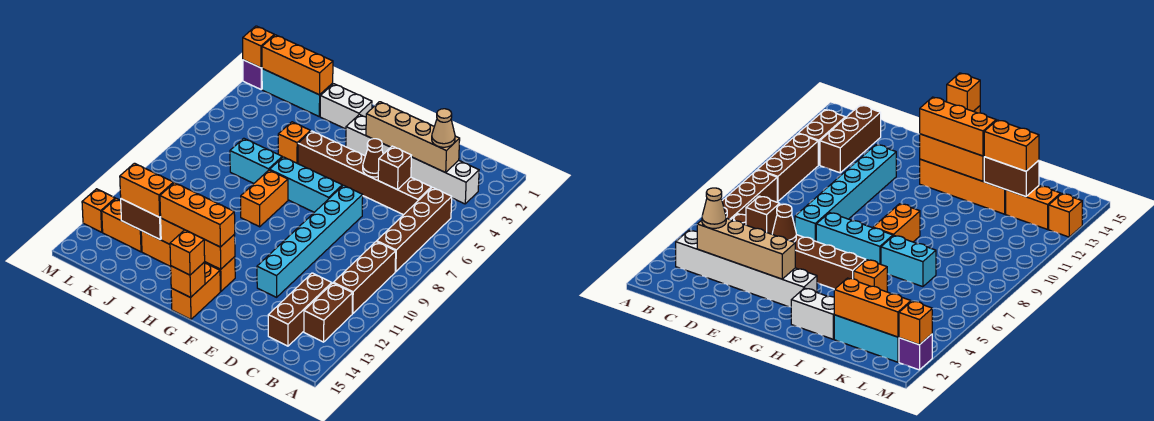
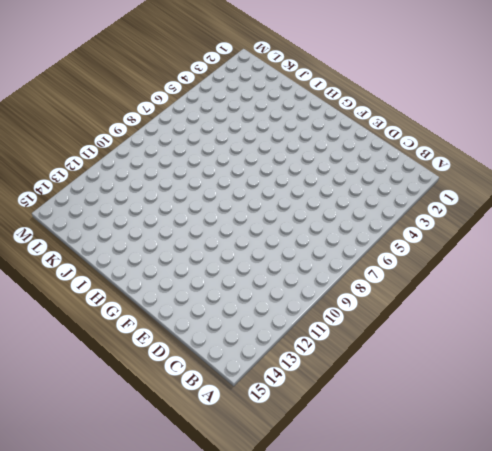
none -> white 1x6 brick [346,114,479,204]
none -> brown 1x4 brick [377,187,452,272]
none -> brown 1x3 brick [333,241,396,314]
none -> brown 1x2 brick [304,283,352,342]

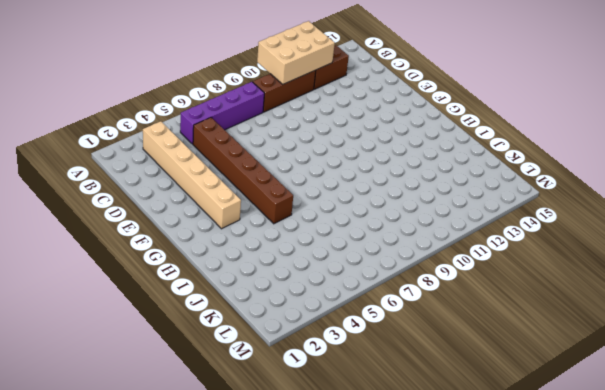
tan 2x3 brick [257,21,335,84] -> none
tan 1x6 brick [143,121,241,229] -> white 1x6 brick [346,114,479,204]
purple 1x4 brick [180,82,264,144] -> brown 1x4 brick [377,187,452,272]
none -> brown 1x3 brick [268,273,332,346]
none -> cyan 1x6 brick [257,185,363,297]
none -> cyan 1x3 brick [270,157,342,212]
none -> orange 1x4 brick [141,231,235,291]

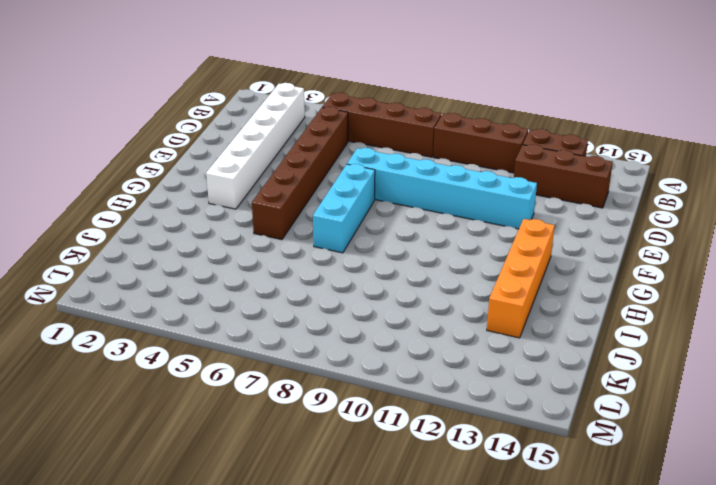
none -> orange 1x2 brick [171,263,220,319]
none -> white 1x2 brick [320,84,372,129]
none -> orange 1x2 brick [241,170,288,227]
none -> orange 1x1 brick [278,122,311,164]

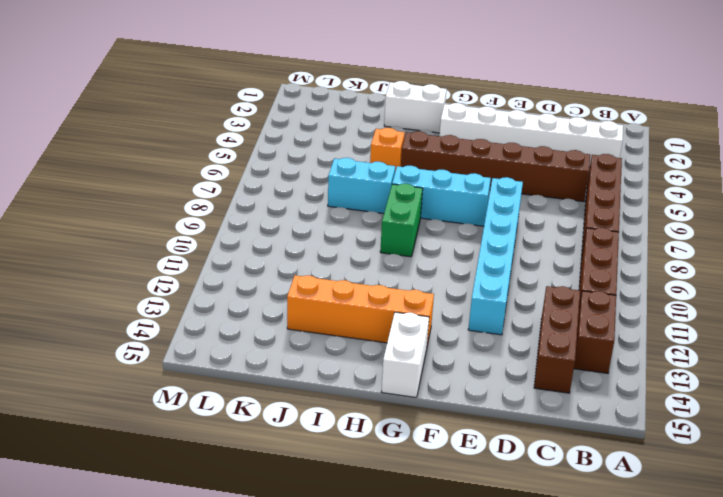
white 1x2 brick [382,312,429,398] -> orange 1x2 brick [171,263,220,319]
green 1x2 brick [380,184,423,257] -> orange 1x2 brick [241,170,288,227]
none -> cyan 1x3 brick [262,69,333,116]
none -> orange 1x2 brick [102,198,142,252]
none -> purple 1x1 brick [243,60,262,89]
none -> orange 1x1 brick [82,189,115,232]

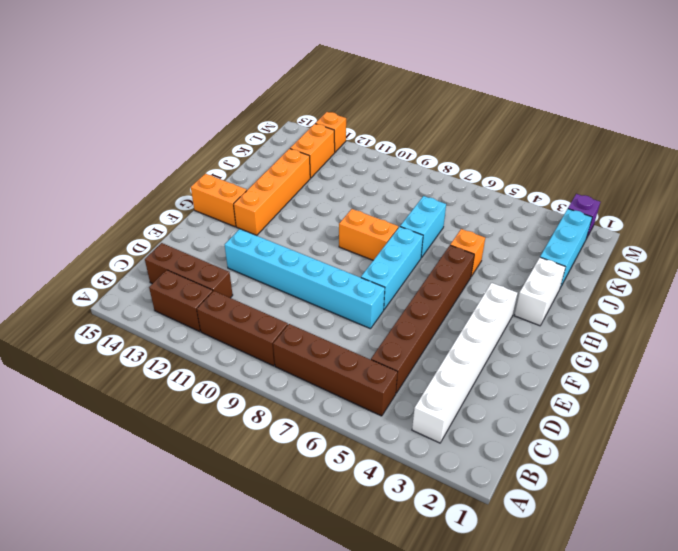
none -> tan 1x4 brick [366,102,460,173]
none -> brown 1x1 brick [378,146,411,190]
none -> brown 1x1 cone [363,139,383,177]
none -> orange 1x3 brick [161,218,235,269]

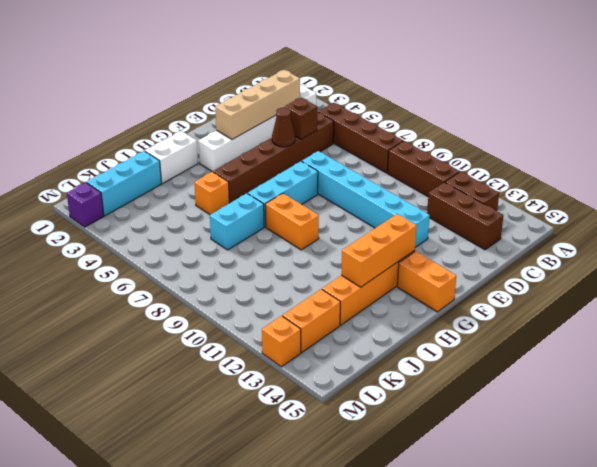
none -> orange 1x1 brick [171,262,205,297]
none -> orange 1x3 brick [262,35,333,95]
none -> brown 1x2 brick [120,199,161,239]
none -> orange 1x1 brick [243,26,274,68]

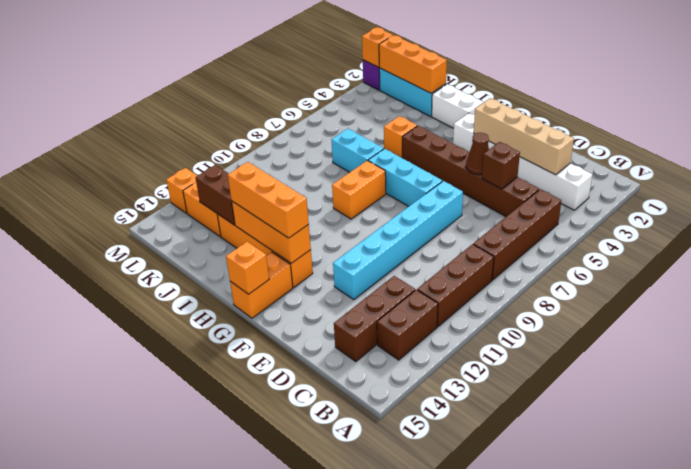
none -> tan 1x1 cone [432,109,455,147]
none -> orange 1x1 brick [170,230,205,275]
none -> orange 1x2 brick [120,163,173,217]

